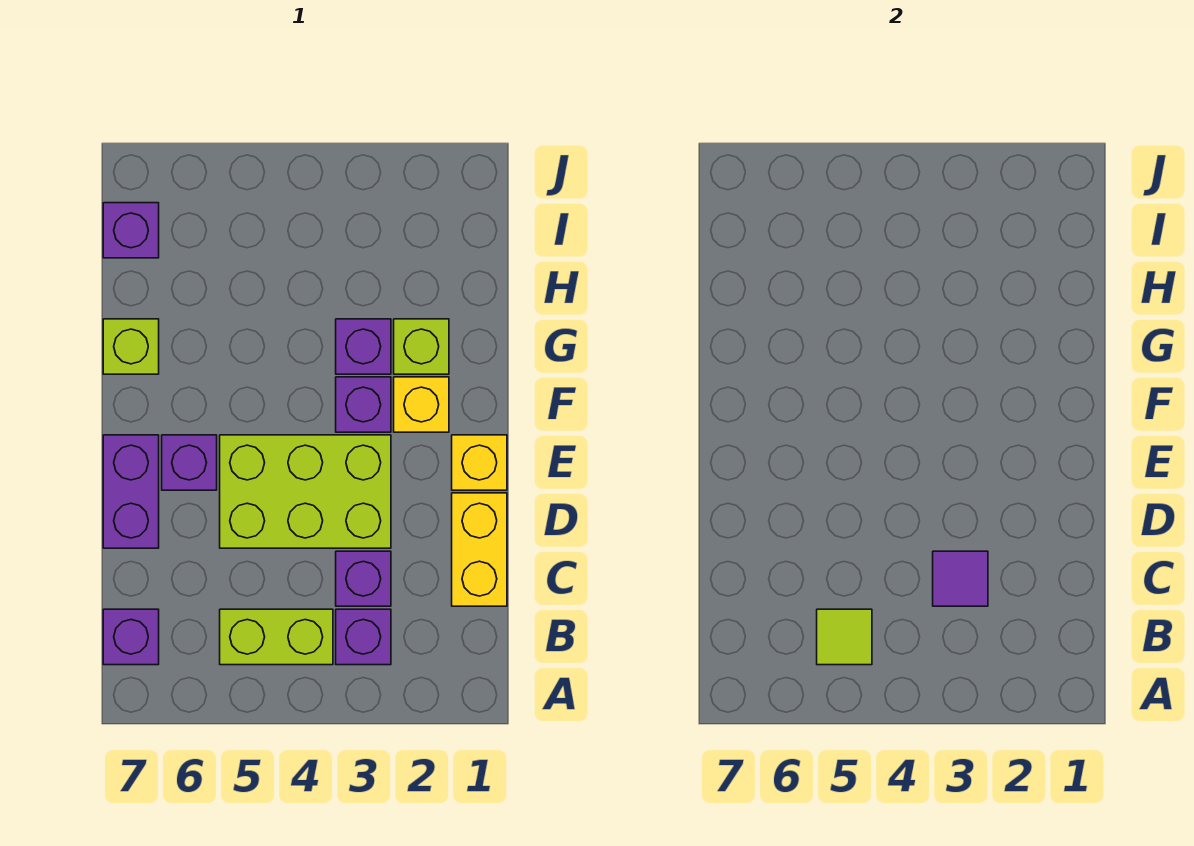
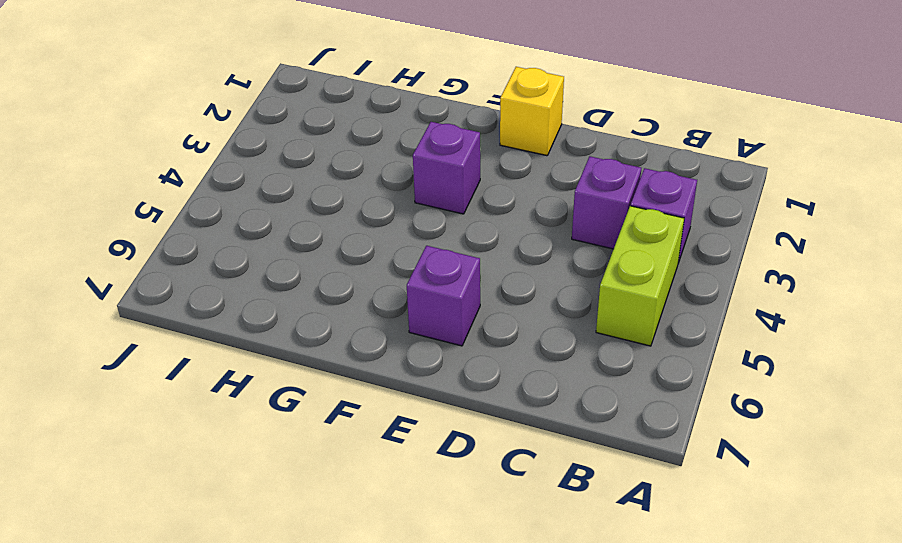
none -> purple 1x1 brick [103,609,159,665]
none -> yellow 1x2 brick [452,493,507,606]
none -> lime 2x3 brick [220,435,391,548]

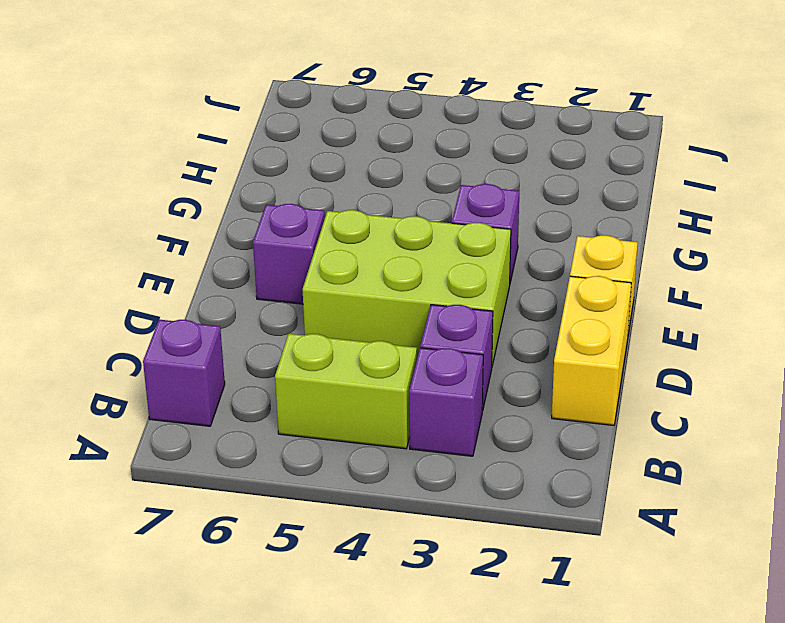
none -> purple 1x2 brick [103,435,159,548]
none -> yellow 1x1 brick [394,377,449,432]
none -> lime 1x1 brick [394,319,449,374]

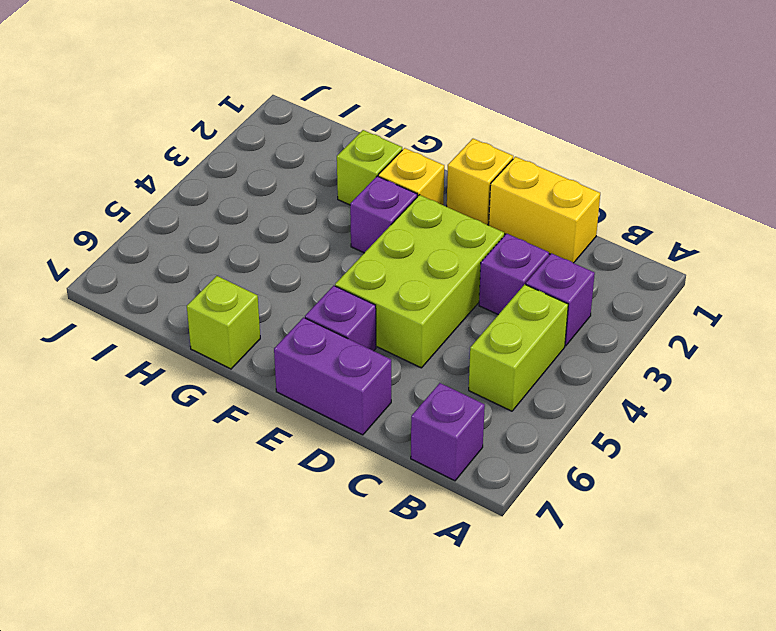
none -> purple 1x1 brick [336,319,391,374]
none -> purple 1x1 brick [103,203,159,258]
none -> lime 1x1 tile [817,609,872,665]

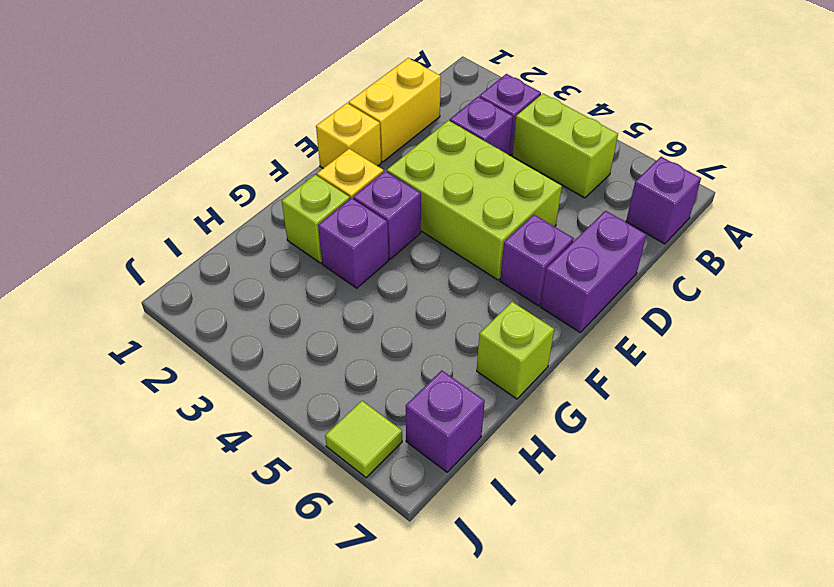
lime 1x1 tile [325,401,402,478] -> lime 1x1 tile moved to [817,609,872,665]
none -> purple 1x1 tile [933,551,988,606]

